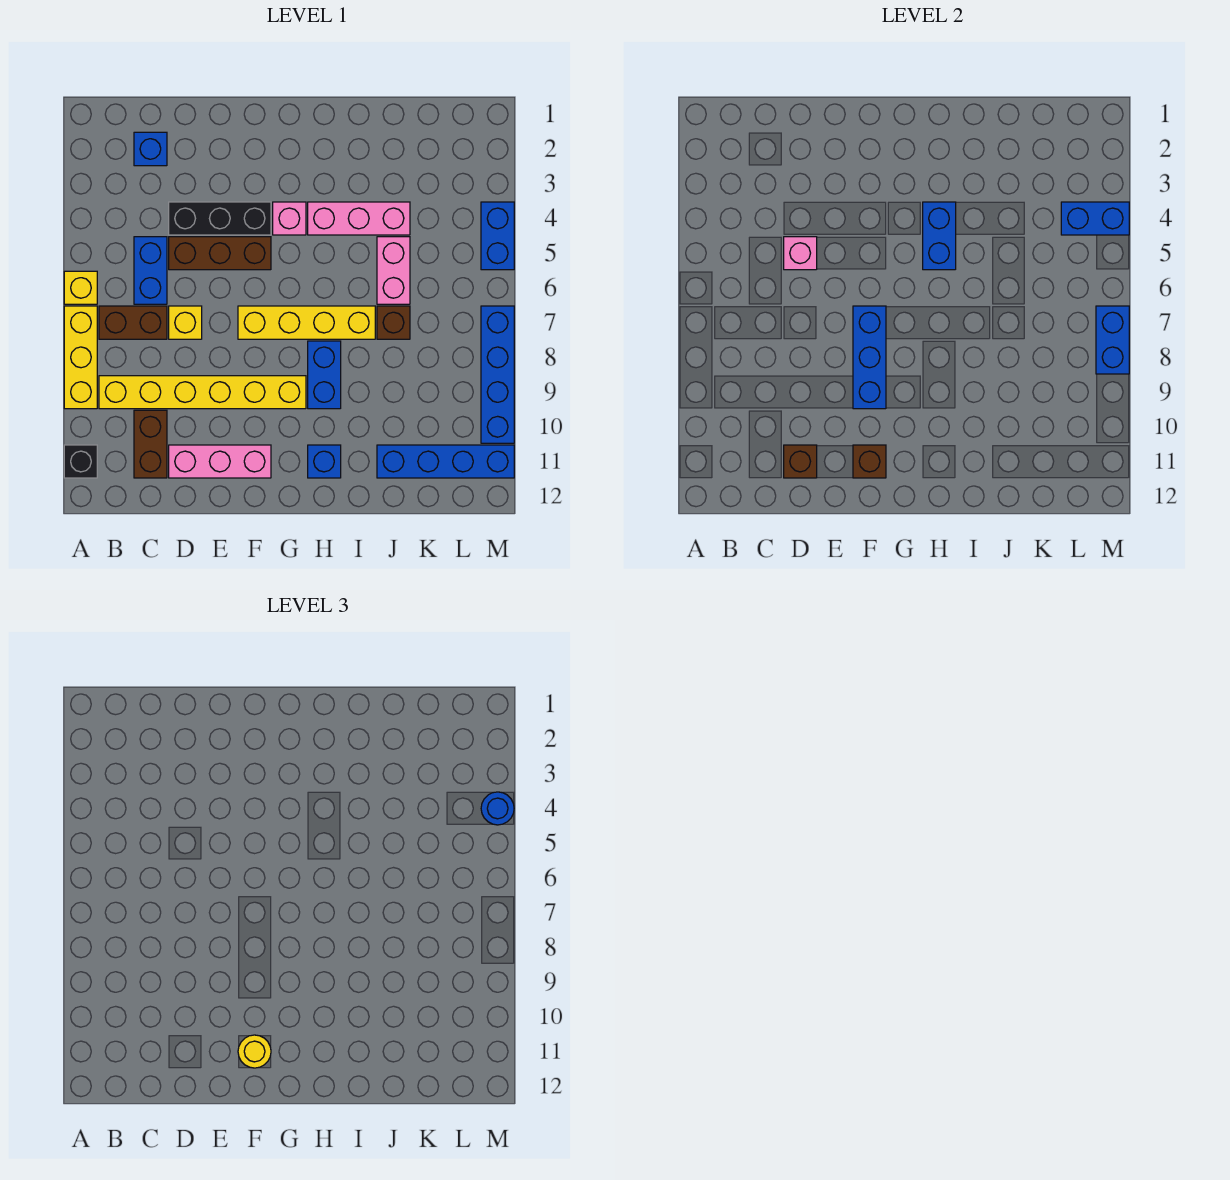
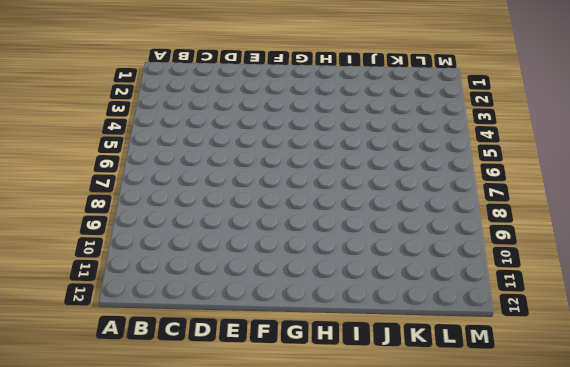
none -> yellow 1x1 brick [64,271,97,304]
none -> yellow 1x3 brick [64,306,97,409]
none -> black 1x1 brick [64,445,97,478]
none -> brown 1x2 brick [99,306,167,339]

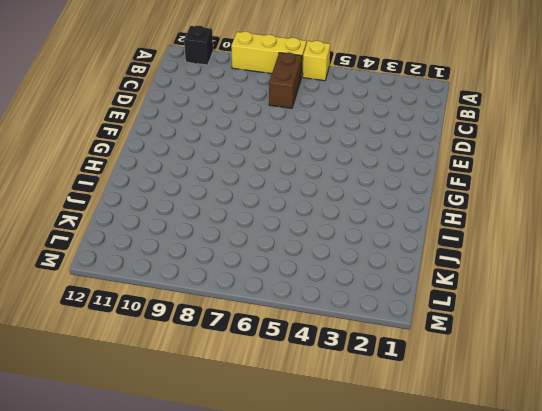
none -> yellow 1x6 brick [99,376,306,409]
none -> blue 1x1 brick [134,132,167,166]
none -> blue 1x2 brick [134,237,167,304]
none -> brown 1x2 brick [134,410,167,478]

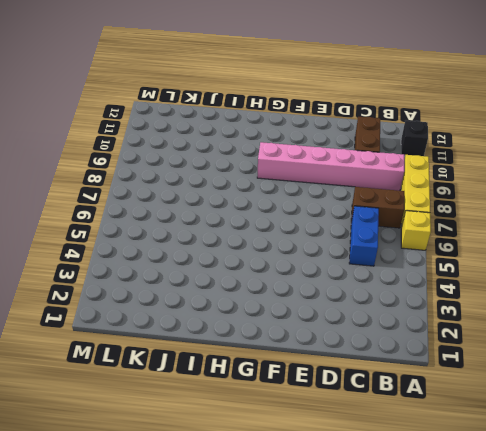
pink 1x6 brick [257,142,404,191] -> yellow 1x6 brick [99,376,306,409]
none -> blue 1x1 brick [134,132,167,166]
none -> black 1x3 brick [169,202,271,235]
none -> brown 1x3 brick [169,237,271,270]
none -> yellow 1x1 brick [169,306,202,339]

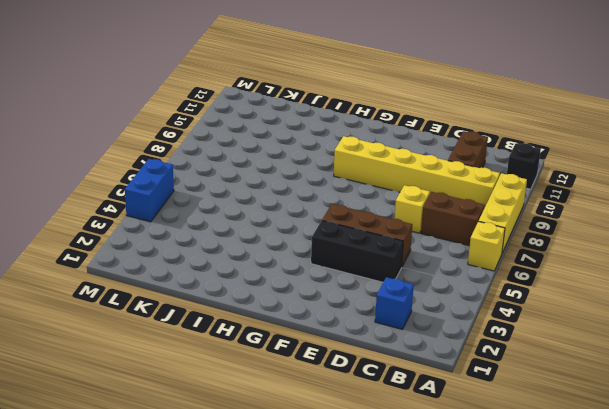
none -> blue 1x2 brick [134,237,167,304]
none -> pink 1x3 brick [169,445,271,478]
none -> yellow 1x4 brick [238,306,375,339]
none -> pink 1x1 brick [273,202,306,235]

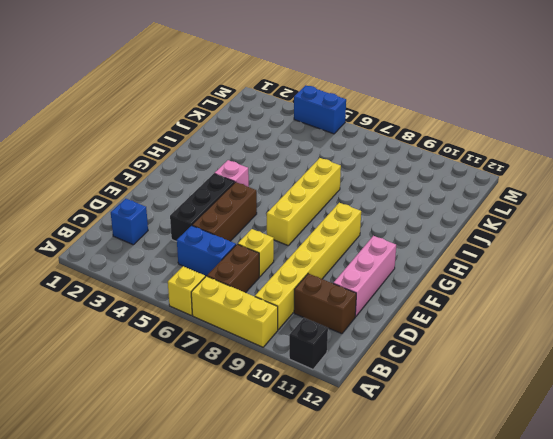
none -> pink 1x3 brick [308,202,410,235]
none -> blue 1x2 brick [308,341,341,409]
none -> blue 1x1 brick [308,445,341,478]
none -> pink 1x2 brick [377,237,410,304]

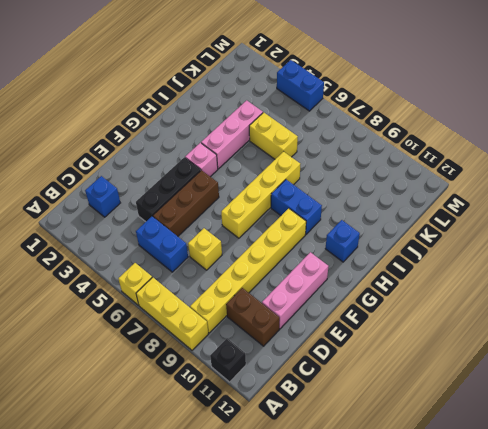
yellow 1x2 brick [249,112,298,159] -> pink 1x2 brick [377,237,410,304]
none -> brown 1x2 brick [99,306,167,339]
none -> brown 1x1 brick [377,306,410,339]
none -> blue 1x4 brick [377,445,514,478]
none -> blue 1x4 brick [481,306,514,443]

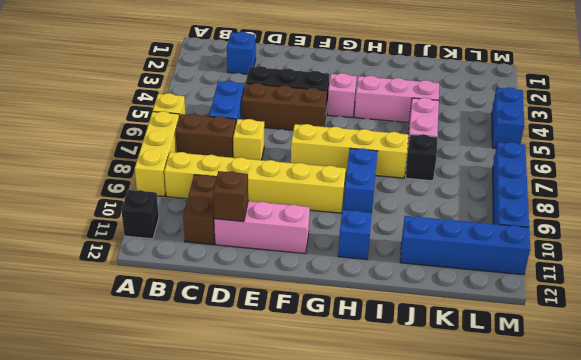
black 1x1 brick [406,134,437,181] -> brown 1x1 brick [377,306,410,339]
none -> pink 1x1 brick [784,237,817,270]
none -> blue 1x3 brick [853,306,886,409]
none -> brown 1x1 brick [853,445,886,478]
none -> blue 1x2 brick [923,202,956,270]

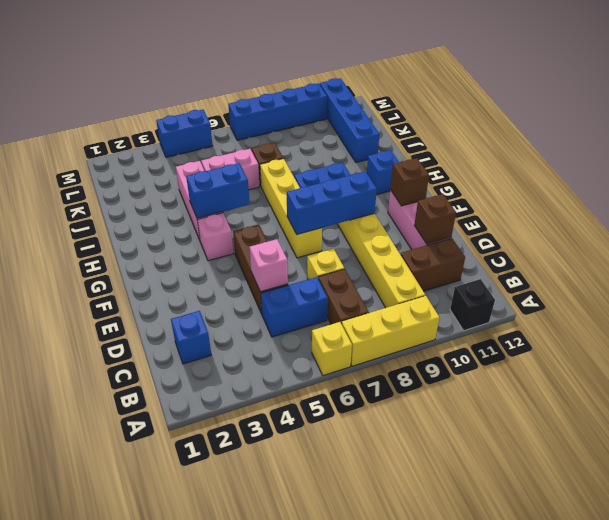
none -> black 1x3 brick [169,202,271,235]
none -> blue 1x2 brick [1061,202,1129,235]
none -> blue 1x2 brick [1096,306,1129,374]
none -> yellow 1x1 round brick [238,1035,271,1068]

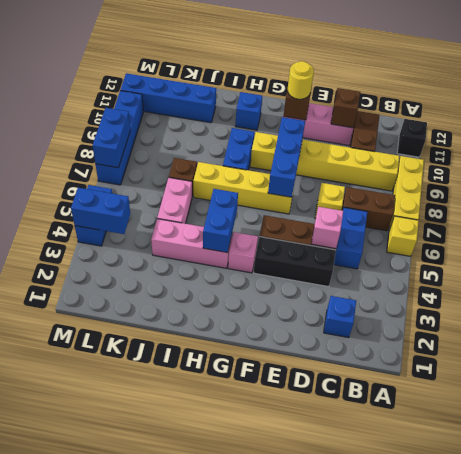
none -> blue 1x1 round brick [481,792,514,825]

